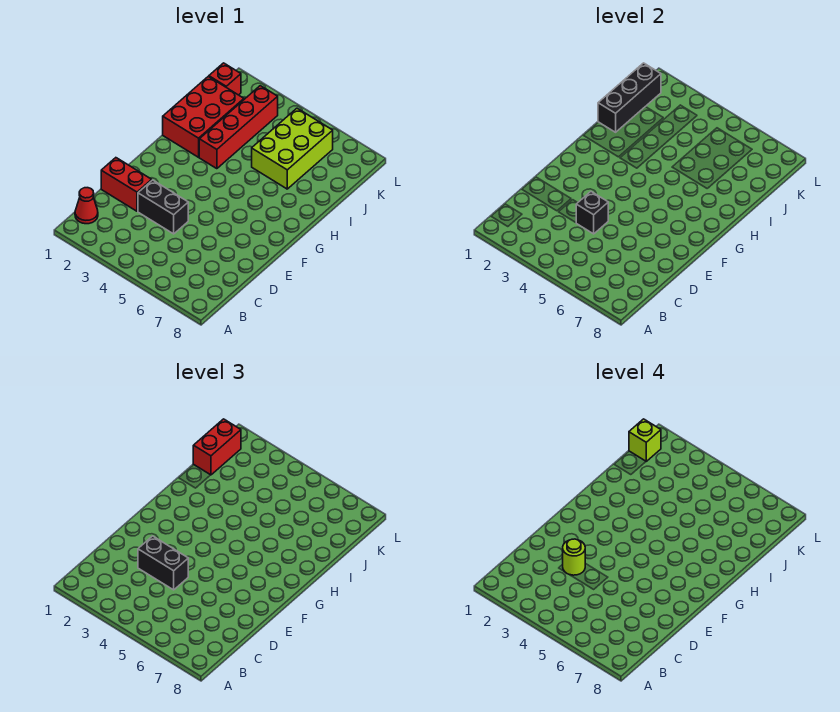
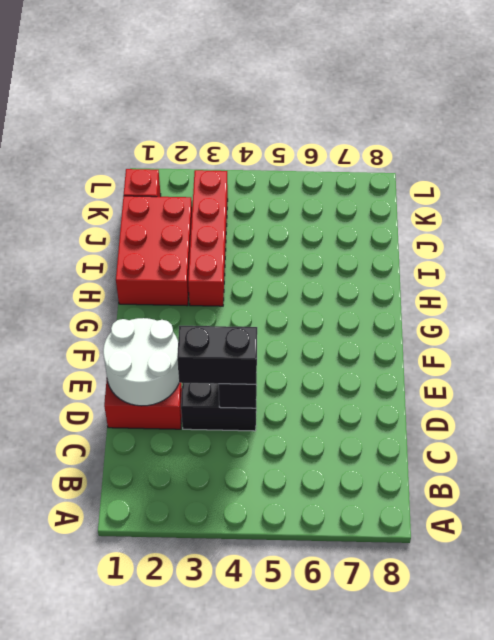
white 2x2 round brick [103,318,179,406] -> none
none -> red 1x1 cone [75,188,98,224]
none -> lime 2x3 brick [252,108,333,189]
none -> black 1x3 brick [598,63,661,132]

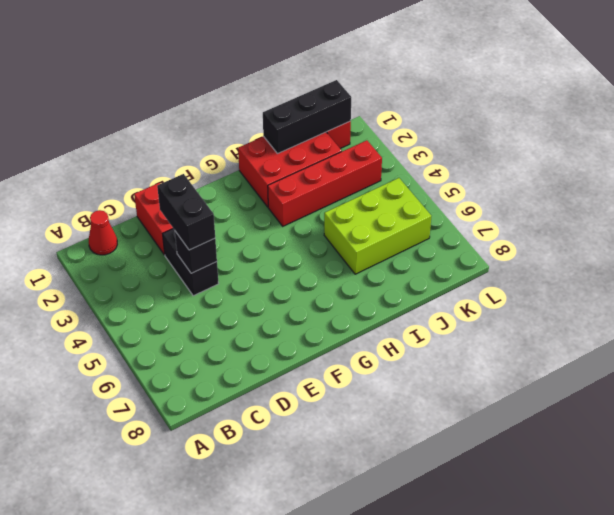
none -> red 1x2 brick [193,419,241,475]
none -> lime 1x1 round brick [563,539,585,575]
none -> lime 1x1 brick [629,419,661,461]

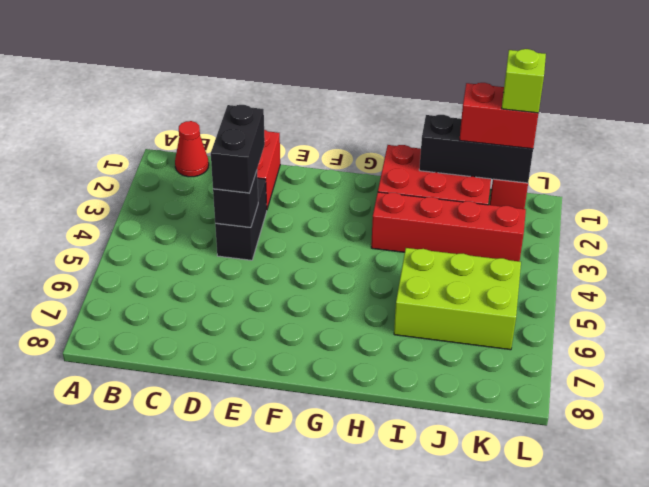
none -> lime 1x1 round brick [563,539,585,575]

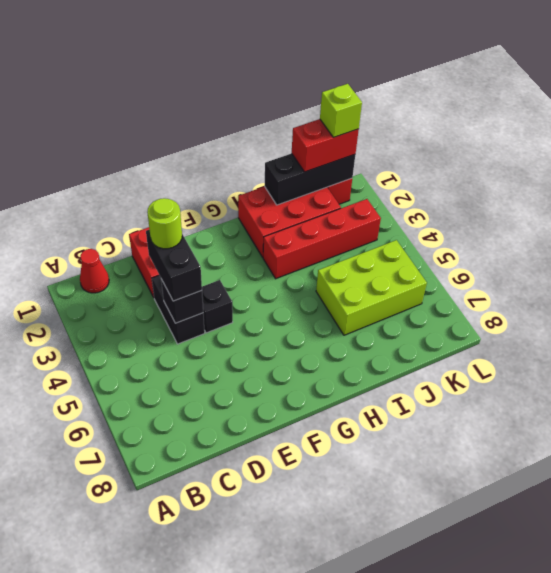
black 1x1 brick [202,280,233,333] -> none

